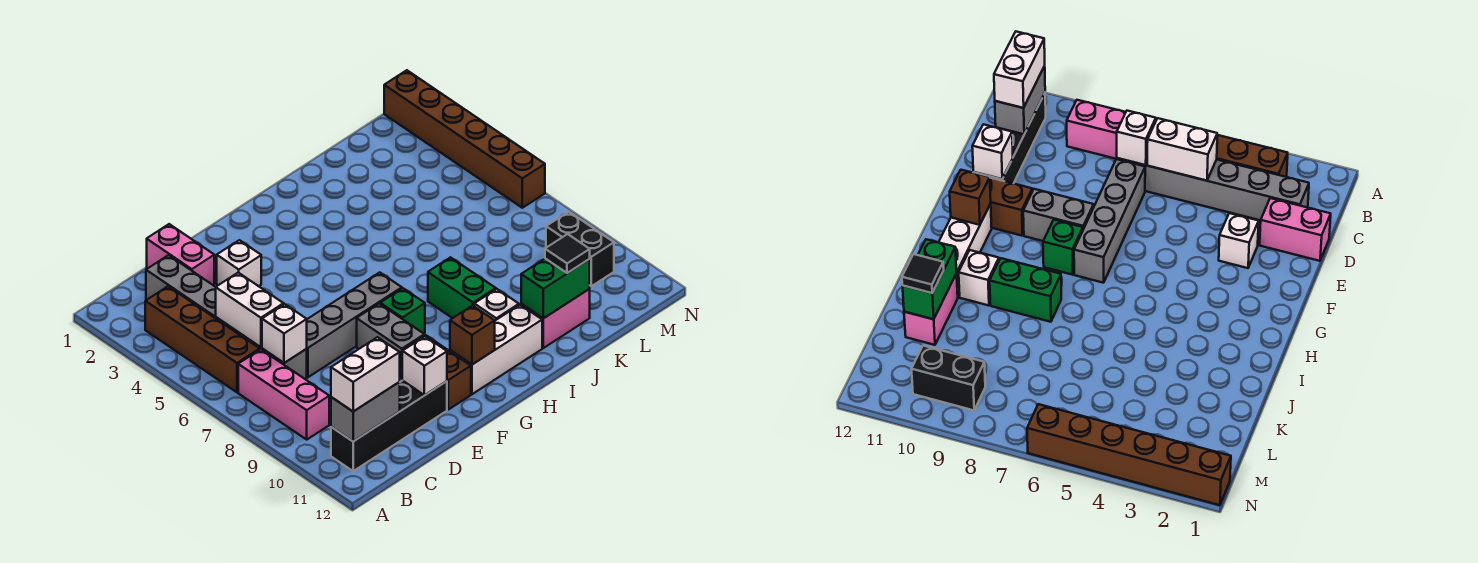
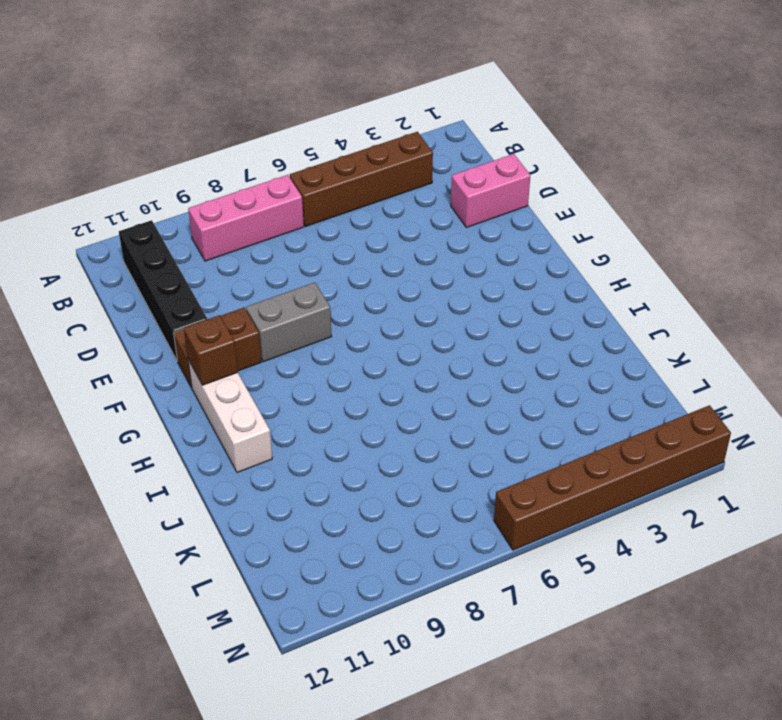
none -> grey 1x6 brick [146,255,307,379]
none -> grey 1x4 brick [307,272,402,377]
none -> white 1x1 brick [217,240,261,286]

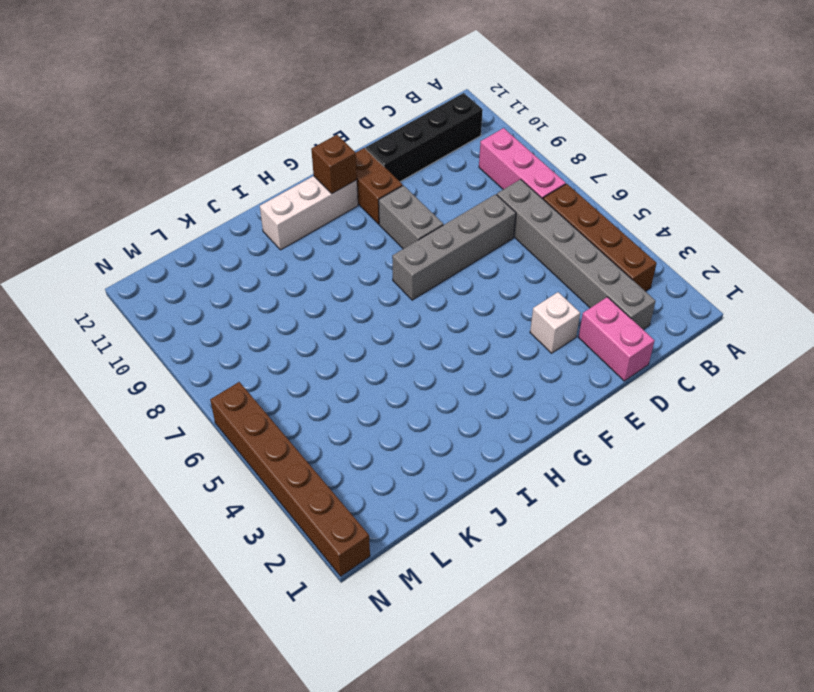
none -> green 1x1 brick [380,288,425,333]
none -> green 1x2 brick [428,257,496,318]
none -> white 1x1 brick [474,289,519,321]

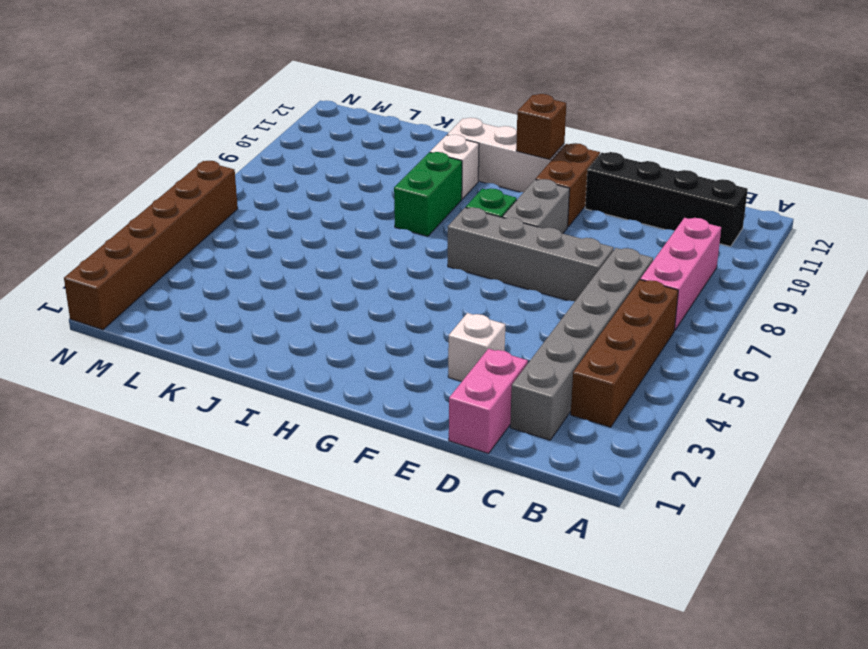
none -> pink 1x2 brick [521,289,590,348]
none -> black 1x2 brick [546,212,614,286]
none -> grey 1x2 brick [331,382,400,441]

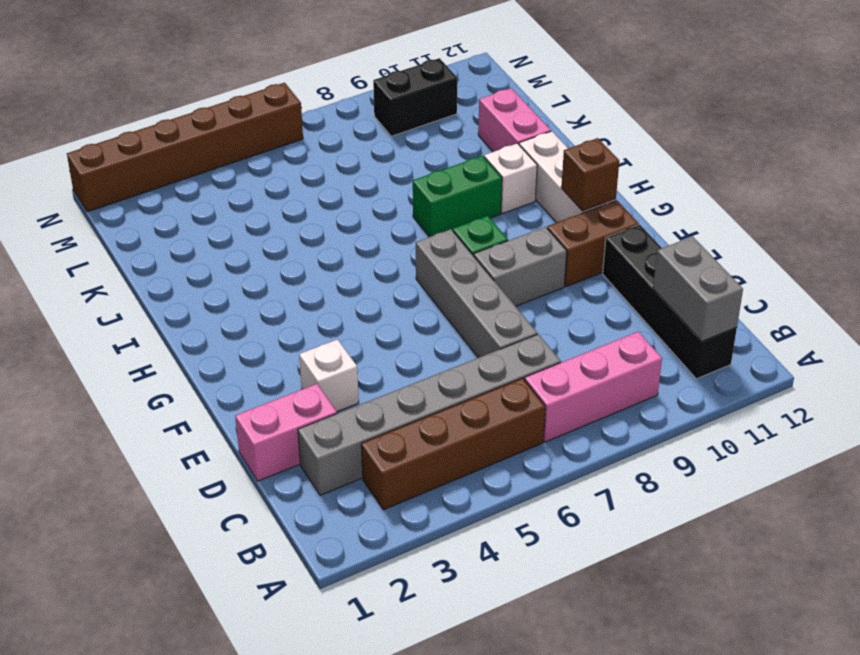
none -> white 1x2 brick [216,273,284,347]
none -> white 1x1 brick [262,304,307,363]
none -> white 1x1 brick [402,337,447,395]

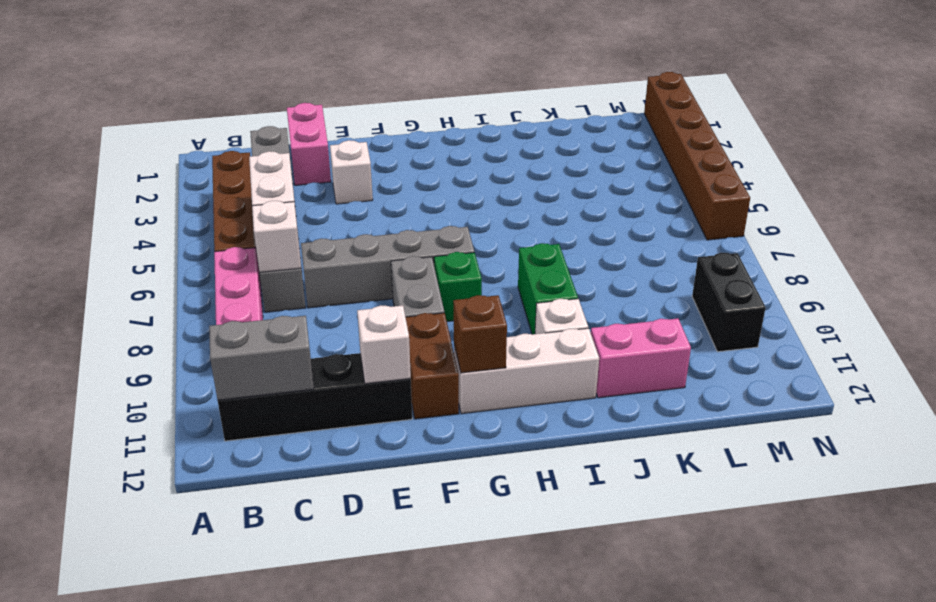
none -> green 1x2 brick [521,259,590,318]
none -> white 1x2 brick [331,337,400,411]
none -> black 1x1 tile [545,234,590,273]

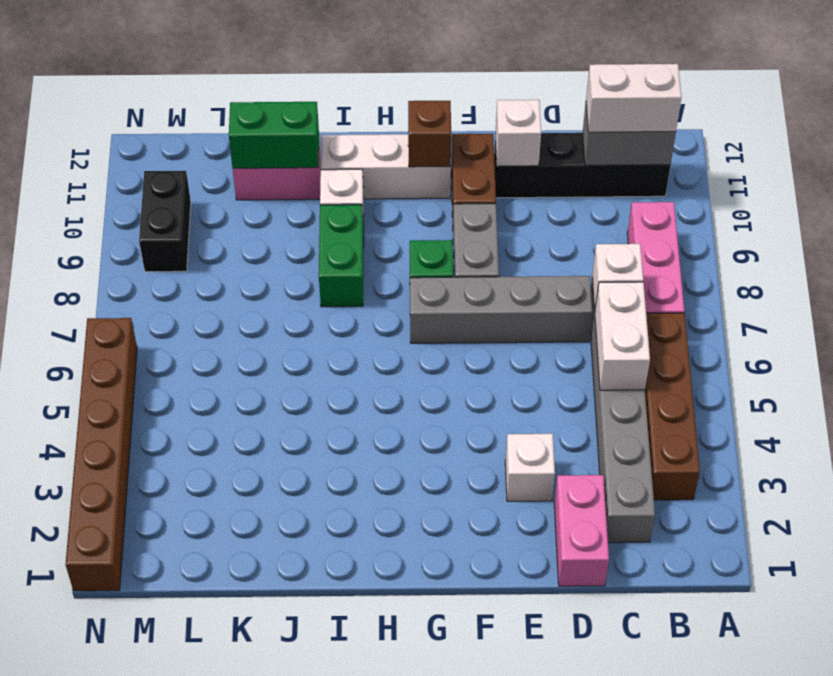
none -> black 1x1 tile [545,234,590,273]

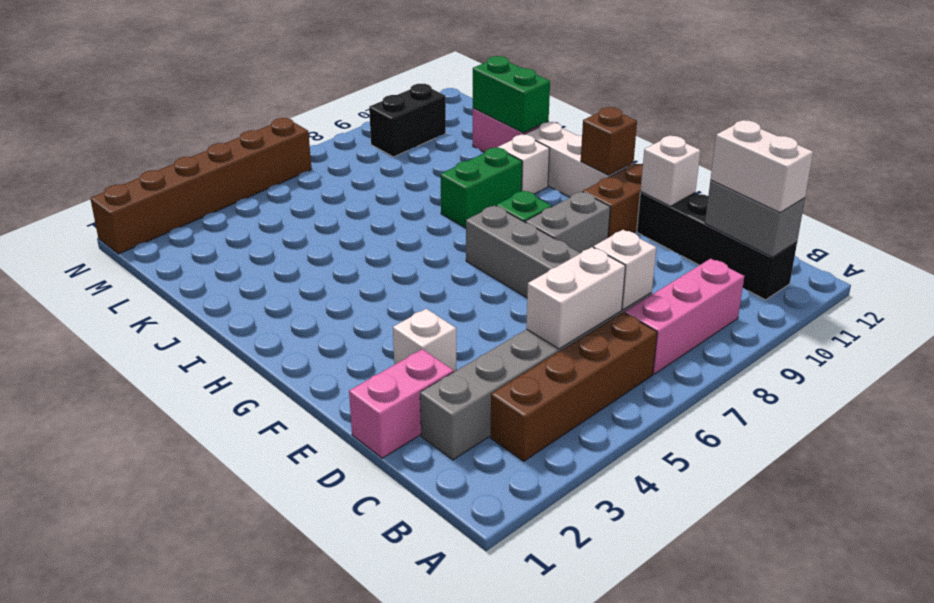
none -> black 1x1 tile [545,234,590,273]

